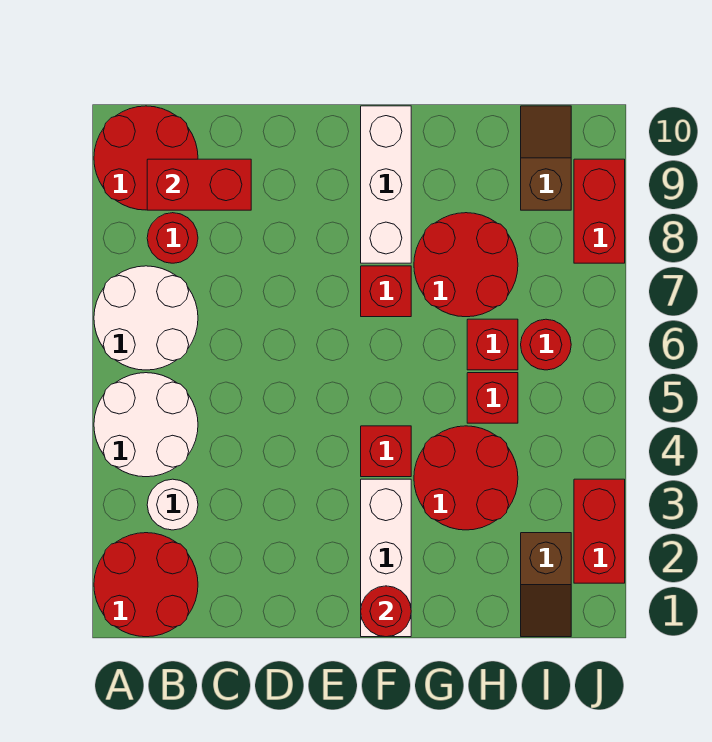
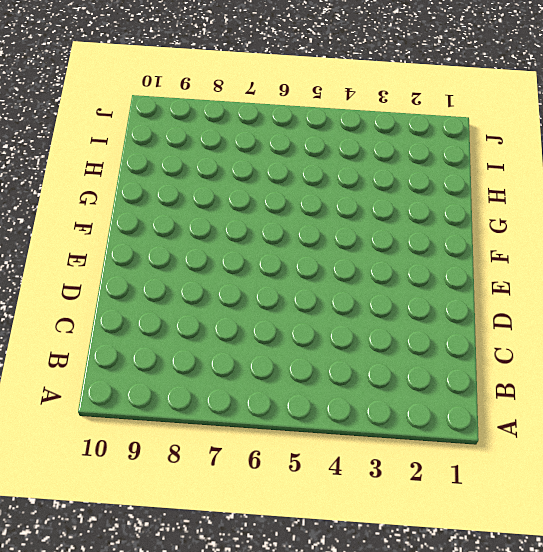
none -> red 2x2 round brick [94,533,198,637]
none -> white 2x2 round brick [94,373,198,477]
none -> white 2x2 round brick [94,266,198,370]

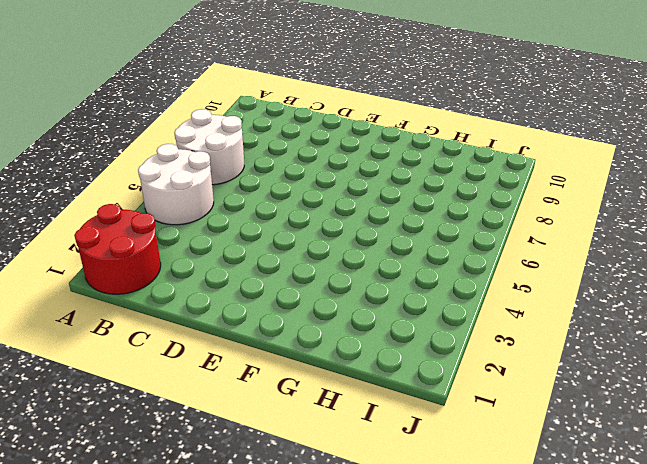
none -> red 2x2 round brick [94,106,198,210]
none -> white 1x1 round brick [147,479,198,530]
none -> red 1x1 round brick [147,213,198,263]

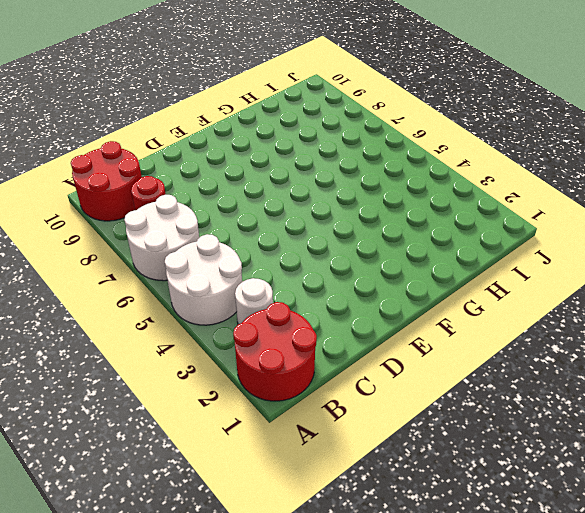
none -> white 1x3 brick [361,479,411,637]
none -> red 1x1 brick [361,426,411,477]
none -> red 1x1 brick [361,266,411,317]

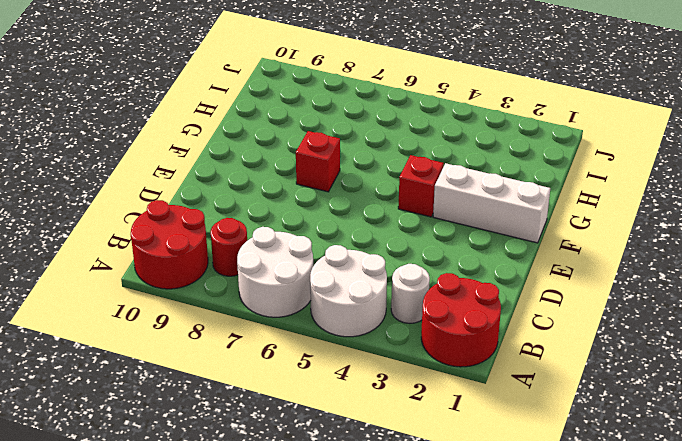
none -> white 1x3 brick [361,106,411,263]
none -> red 2x2 round brick [414,426,518,530]
none -> red 2x2 round brick [414,213,518,317]

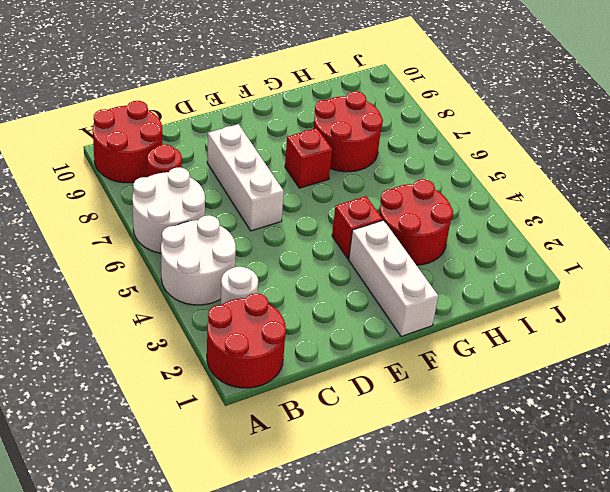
white 1x3 brick [207,124,284,231] -> white 1x3 brick moved to [361,106,411,263]
none -> red 1x1 brick [467,373,518,423]
none -> red 1x1 brick [467,319,518,370]
none -> brown 1x2 slope [521,533,571,637]

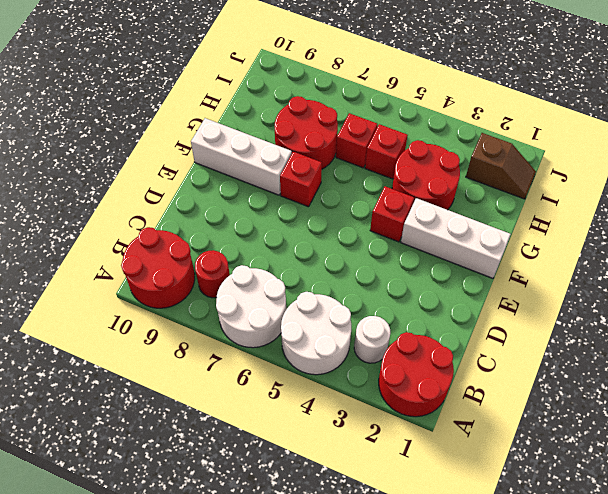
none -> red 1x1 round brick [521,319,571,370]
none -> brown 1x2 slope [521,106,571,210]
none -> red 1x2 brick [574,479,625,583]

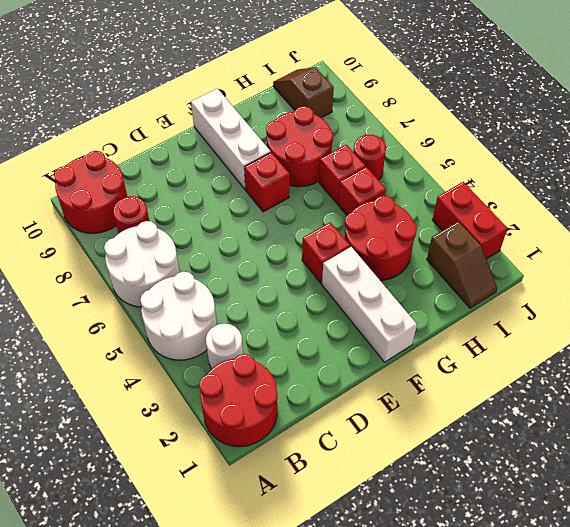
none -> red 1x2 brick [574,159,625,263]
none -> red 1x2 brick [147,159,251,210]
none -> red 1x1 round brick [361,586,411,637]

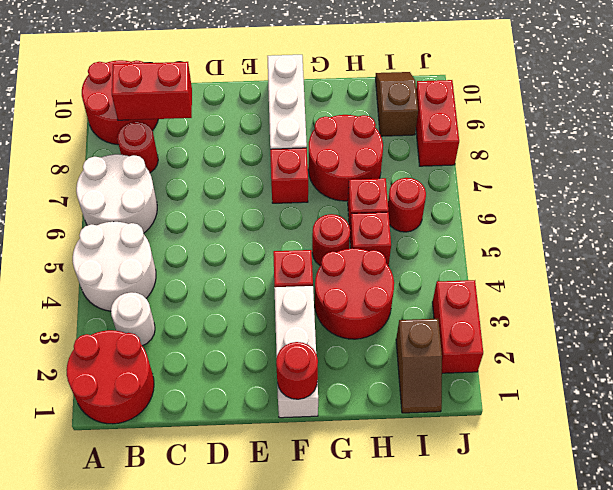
red 1x1 round brick [312,214,350,266] -> none

